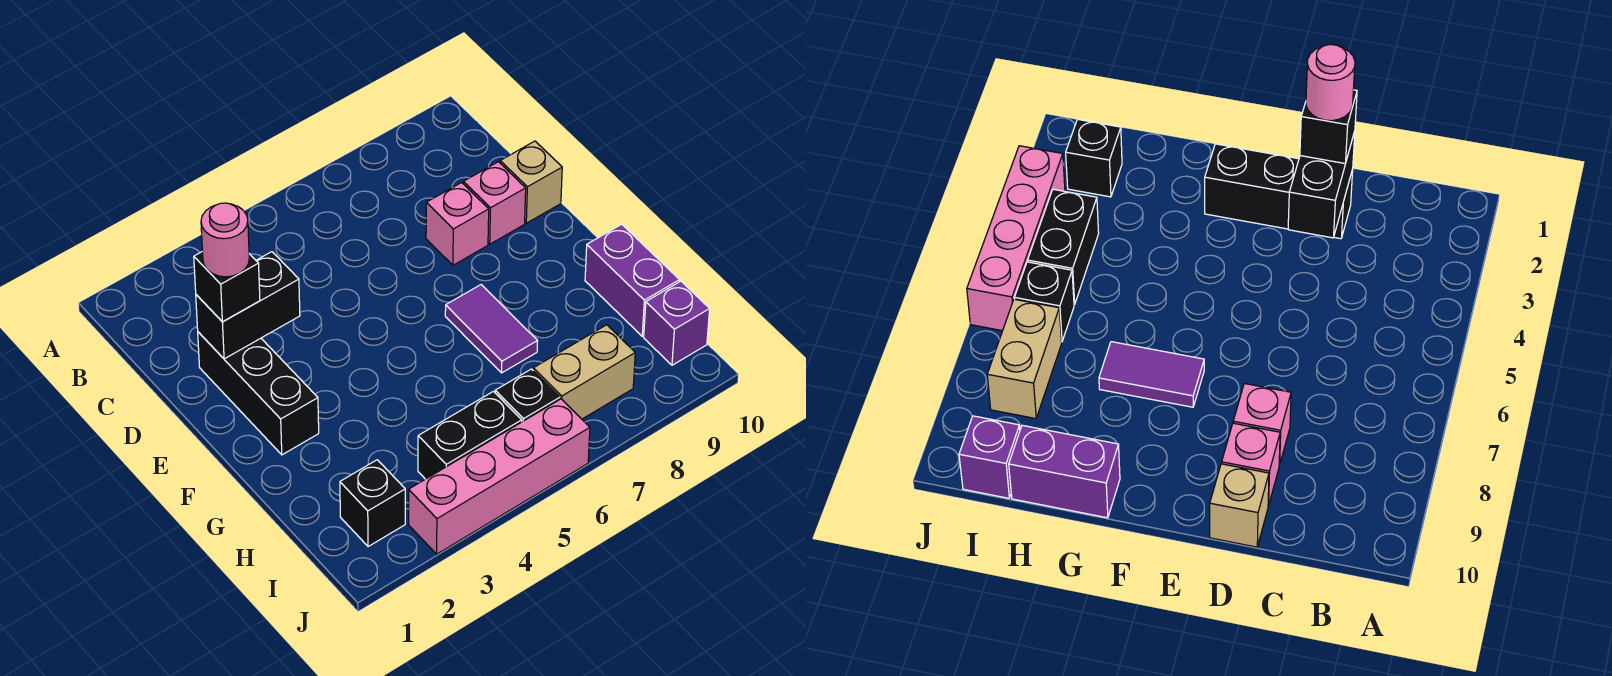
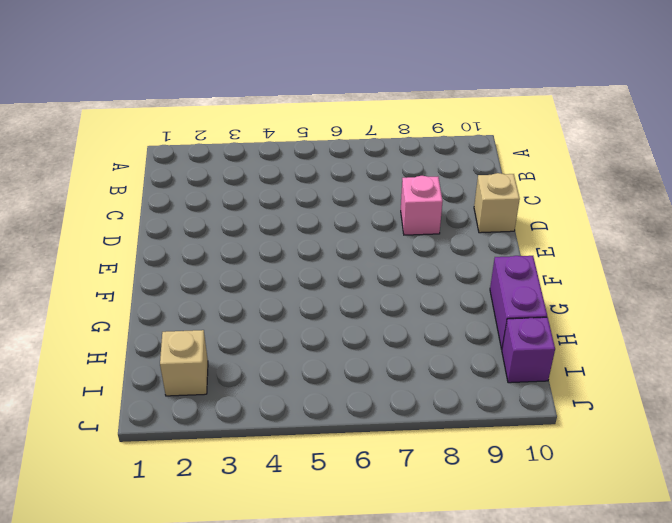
tan 1x1 brick [160,330,208,396] -> black 1x1 brick [340,460,405,547]
none -> black 1x3 brick [198,332,319,455]
none -> pink 1x1 brick [463,162,526,244]
none -> purple 1x2 tile [445,285,538,373]

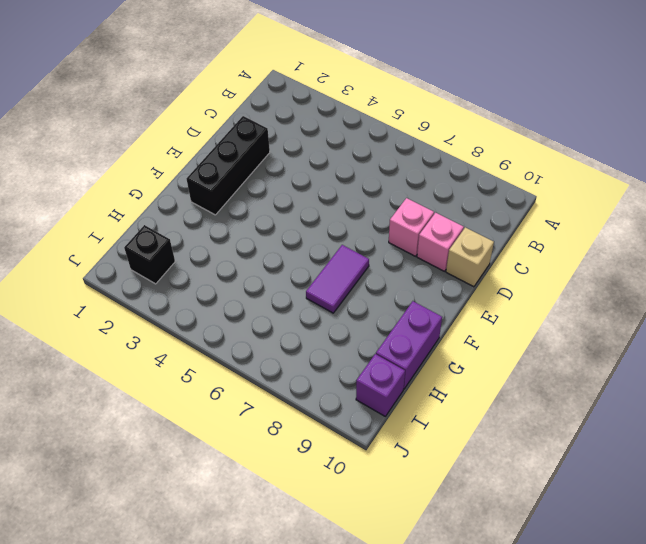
none -> black 1x2 brick [418,391,522,479]
none -> black 1x1 brick [495,369,560,422]
none -> tan 1x2 brick [533,325,635,419]

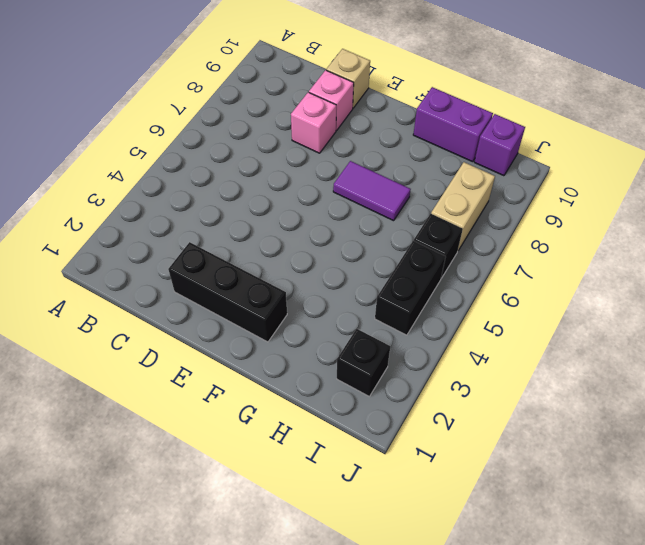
none -> pink 1x4 brick [409,399,590,554]
none -> black 1x2 brick [196,252,300,359]
none -> black 1x1 brick [194,252,260,322]

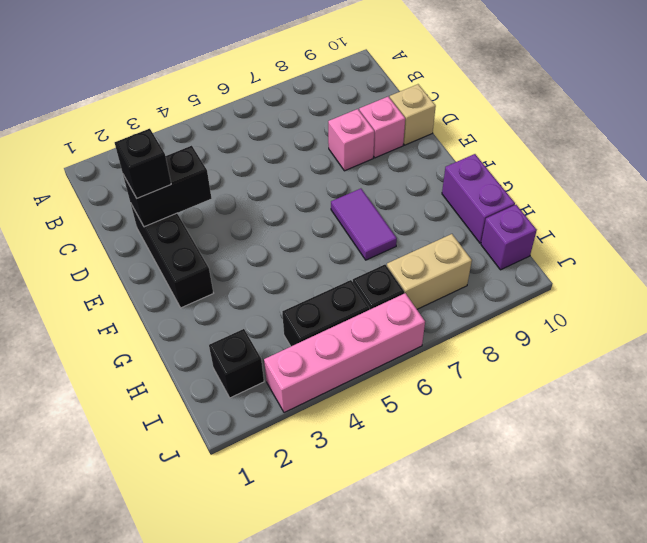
none -> pink 1x1 round brick [201,203,249,277]

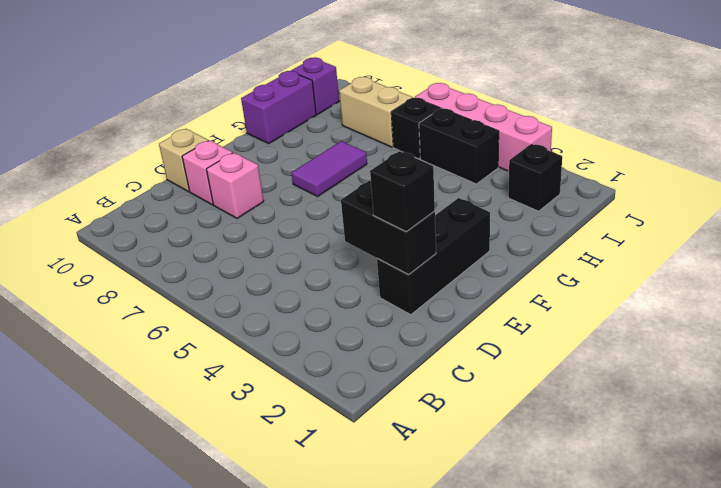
none -> pink 1x1 round brick [201,203,249,277]

